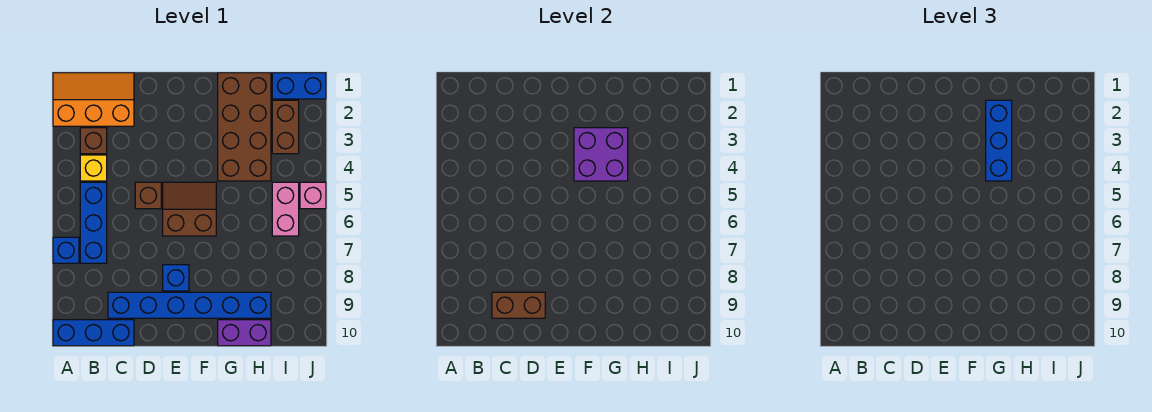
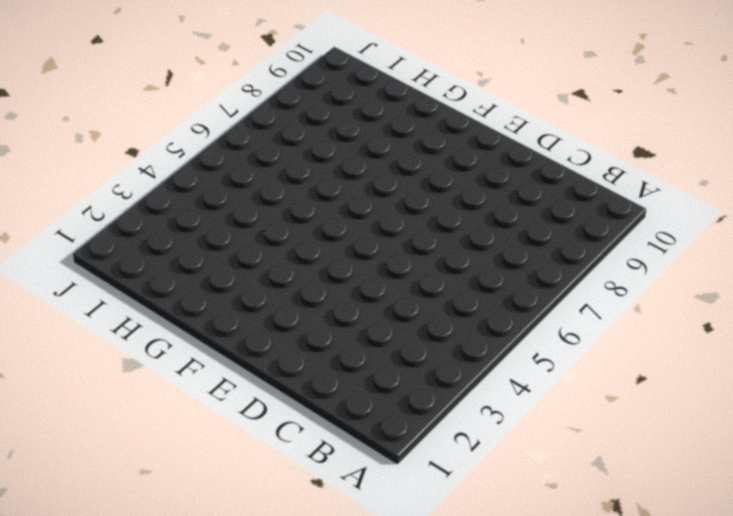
none -> orange 2x3 slope [53,73,134,126]
none -> blue 1x1 brick [53,237,79,263]
none -> blue 1x3 brick [53,320,134,346]

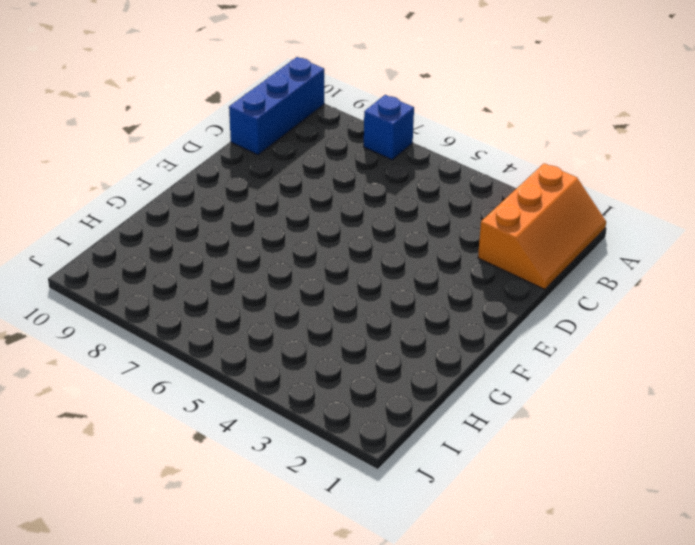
none -> brown 1x1 brick [80,128,107,154]
none -> yellow 1x1 brick [80,155,107,181]
none -> blue 1x3 brick [80,182,107,263]

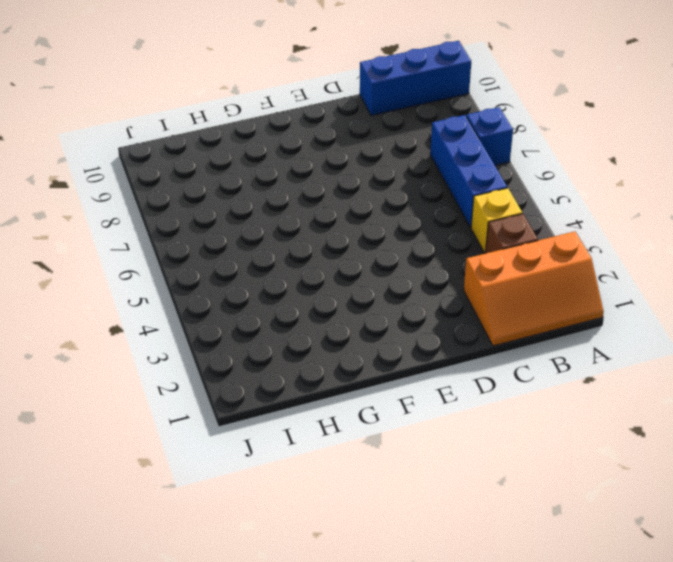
none -> blue 1x6 brick [108,292,271,318]
none -> brown 1x1 brick [135,182,161,209]
none -> brown 2x2 slope [163,182,216,236]

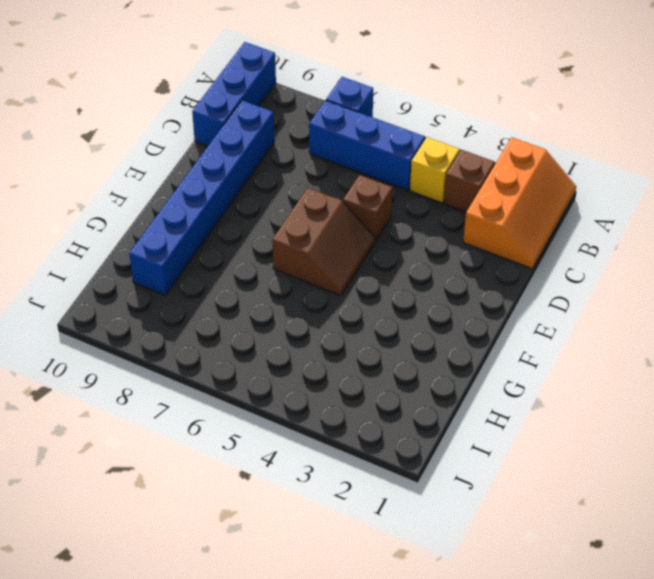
none -> blue 1x1 brick [163,265,189,291]
none -> brown 2x4 brick [218,73,271,181]
none -> purple 1x2 brick [218,320,271,346]

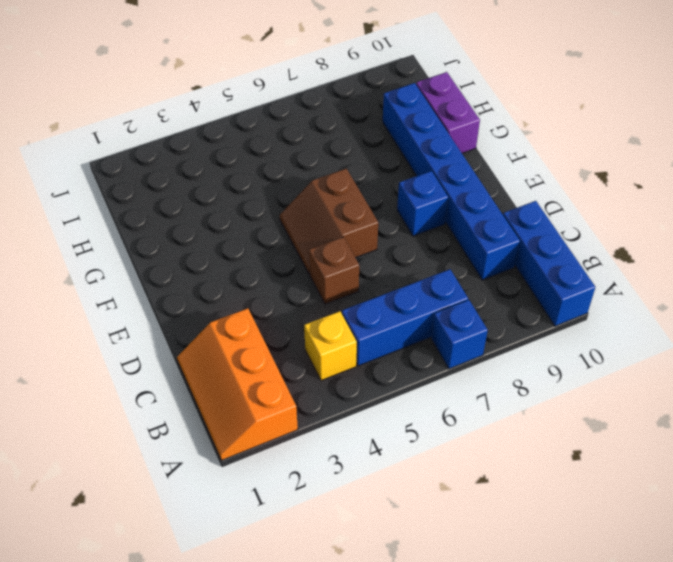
none -> brown 1x1 brick [80,128,107,154]
none -> brown 2x4 brick [218,73,271,181]
none -> blue 1x2 brick [272,73,326,99]

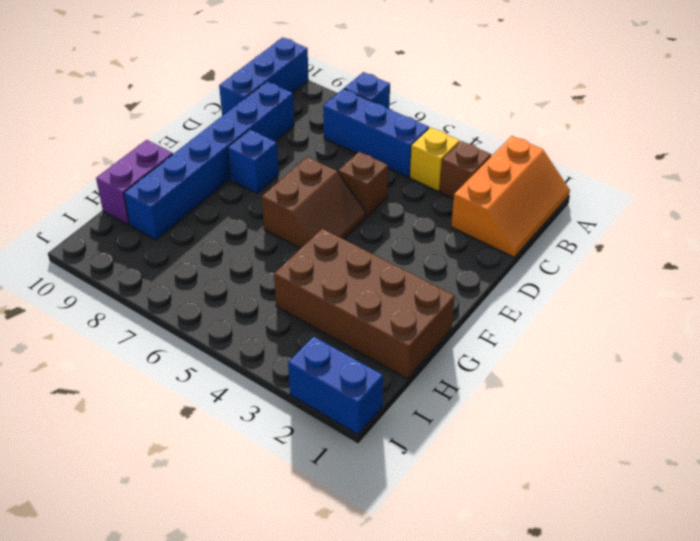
blue 1x2 brick [288,336,383,434] -> blue 1x2 brick turned to [272,73,326,99]
none -> brown 1x2 brick [272,100,299,154]
none -> pink 1x2 brick [272,182,299,236]
none -> pink 1x1 brick [300,182,326,209]

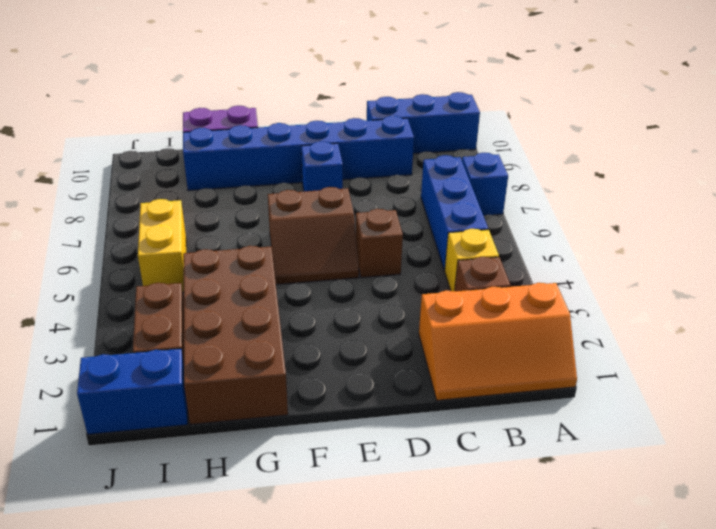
yellow 1x2 brick [138,199,186,292] -> pink 1x2 brick [272,182,299,236]
none -> pink 1x1 brick [300,182,326,209]
none -> brown 1x2 brick [492,292,545,318]
none -> purple 2x2 brick [574,128,628,181]

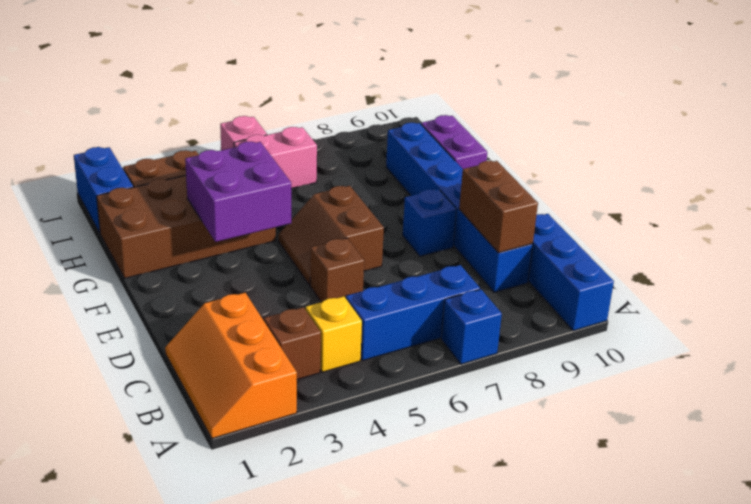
none -> blue 1x3 brick [986,100,1012,181]

